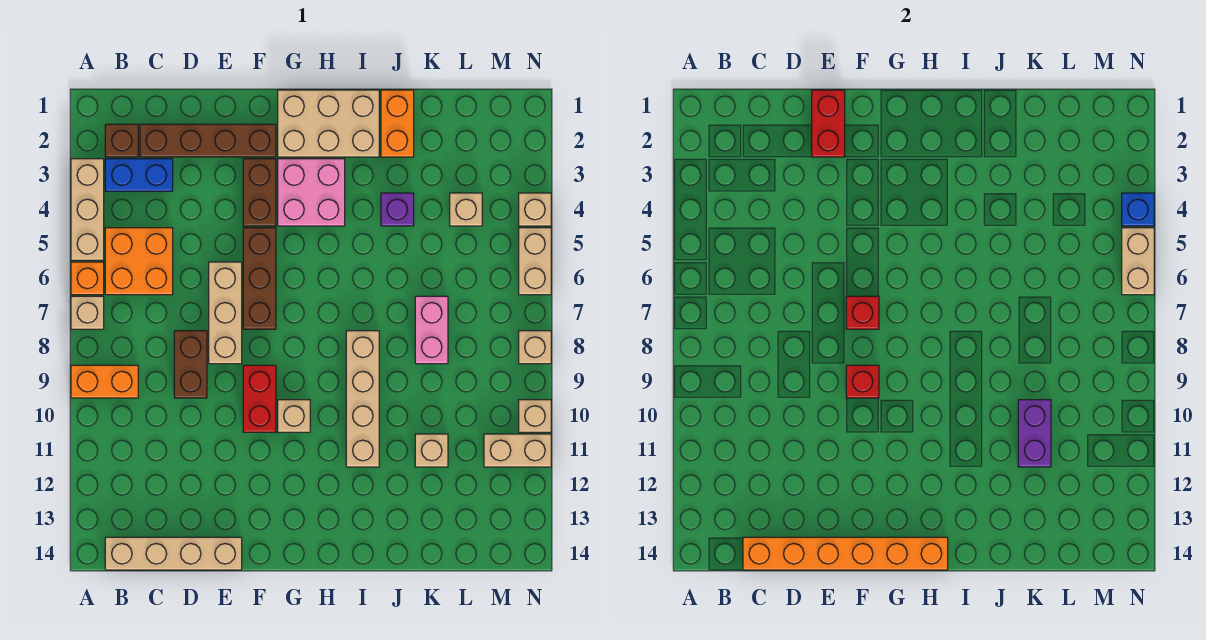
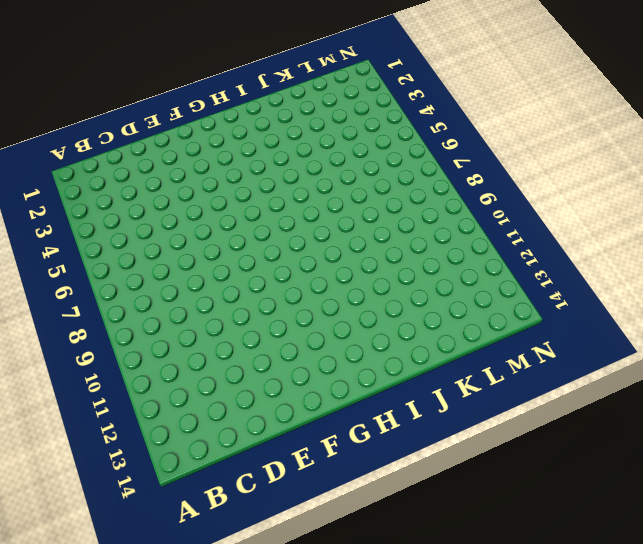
none -> tan 1x3 brick [71,159,104,260]
none -> orange 1x1 brick [71,262,104,295]
none -> tan 1x1 brick [71,296,104,329]
none -> orange 1x2 brick [71,365,138,398]

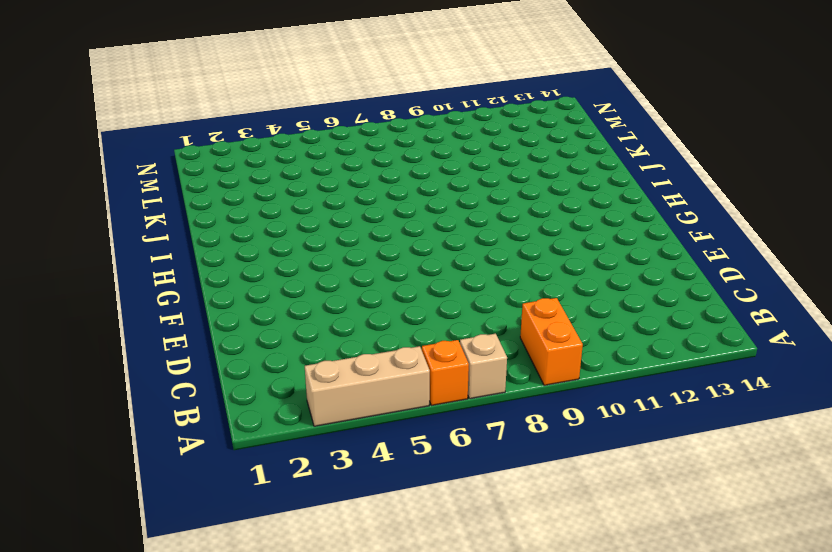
none -> brown 1x1 brick [105,124,138,157]
none -> blue 1x2 brick [105,159,173,191]
none -> orange 2x2 brick [105,228,173,295]
none -> tan 1x4 brick [105,537,242,570]

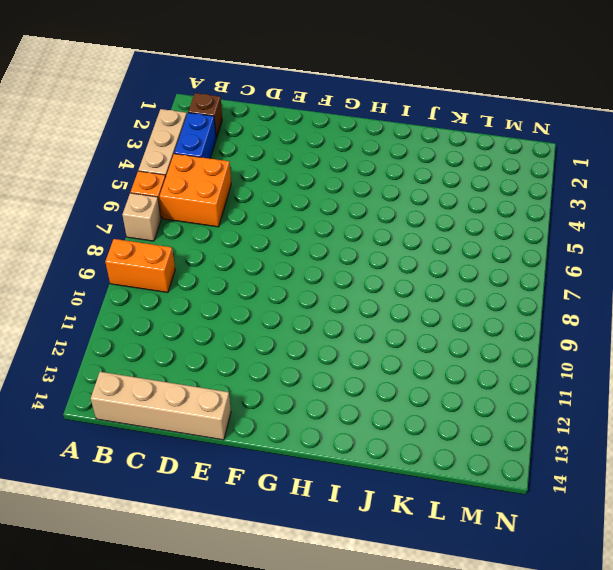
blue 1x2 brick [174,113,216,159] -> blue 1x2 brick turned to [105,159,173,191]
none -> brown 1x4 brick [140,124,276,157]
none -> brown 1x2 brick [174,331,207,398]
none -> tan 1x3 brick [209,262,242,364]
none -> brown 1x2 brick [243,159,276,226]

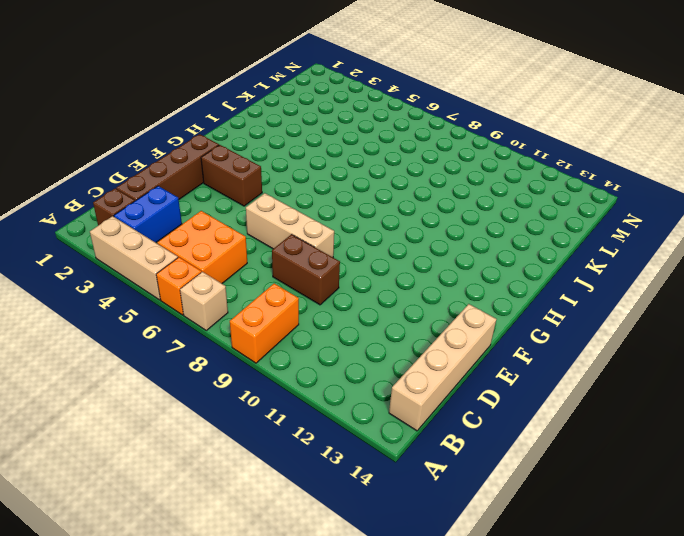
none -> brown 1x3 brick [243,228,276,329]
none -> red 1x2 brick [243,365,276,432]
none -> tan 2x3 brick [278,90,379,157]
none -> pink 2x2 brick [278,159,345,226]

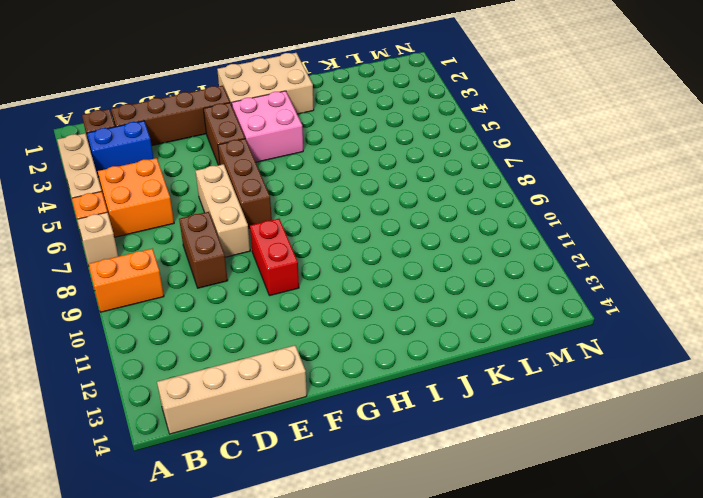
none -> tan 1x1 brick [278,400,310,432]
none -> tan 1x4 brick [346,331,379,467]
none -> orange 1x2 brick [381,90,414,157]
none -> purple 1x1 brick [381,193,414,226]

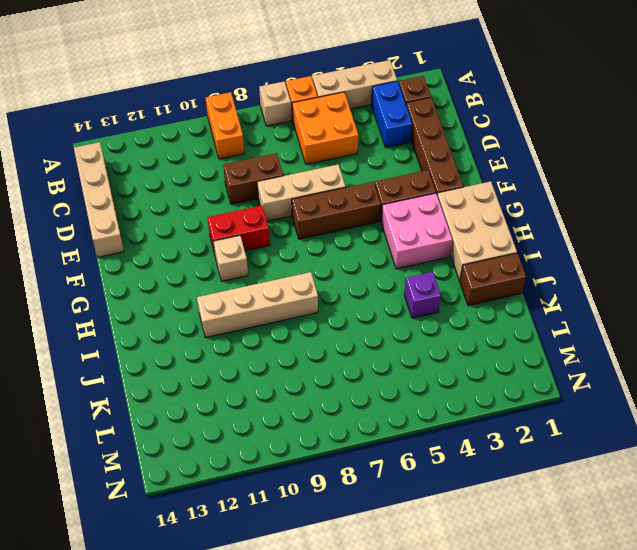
brown 1x2 brick [460,253,526,306] -> orange 1x2 brick [381,90,414,157]
none -> pink 1x2 brick [415,296,448,364]
none -> tan 1x1 brick [415,434,448,467]
none -> tan 1x1 brick [450,193,482,226]
none -> tan 1x2 brick [484,434,551,467]

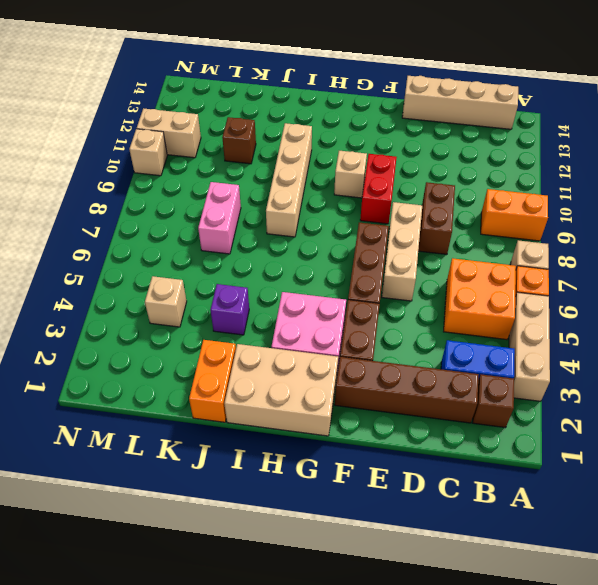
brown 1x1 brick [222,117,256,164] -> tan 1x1 brick [415,434,448,467]
none -> tan 1x1 brick [519,193,551,226]
none -> tan 1x2 brick [519,228,551,295]
none -> tan 1x1 brick [519,331,551,364]
none -> orange 1x6 brick [743,537,948,570]

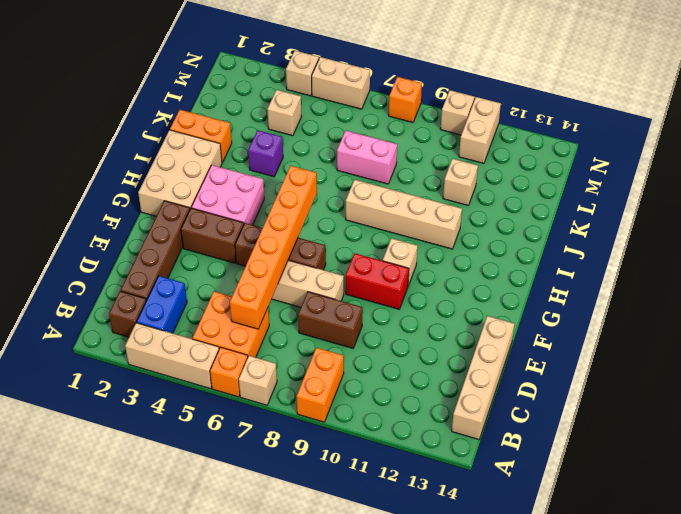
orange 1x6 brick [230,166,317,329] -> orange 1x6 brick moved to [743,537,948,570]
orange 1x1 brick [389,77,422,123] -> tan 1x1 brick [519,331,551,364]
none -> red 1x2 brick [812,90,845,157]
none -> red 1x1 brick [846,296,879,329]
none -> red 1x1 brick [846,365,879,398]
none -> purple 1x2 brick [1018,400,1051,467]

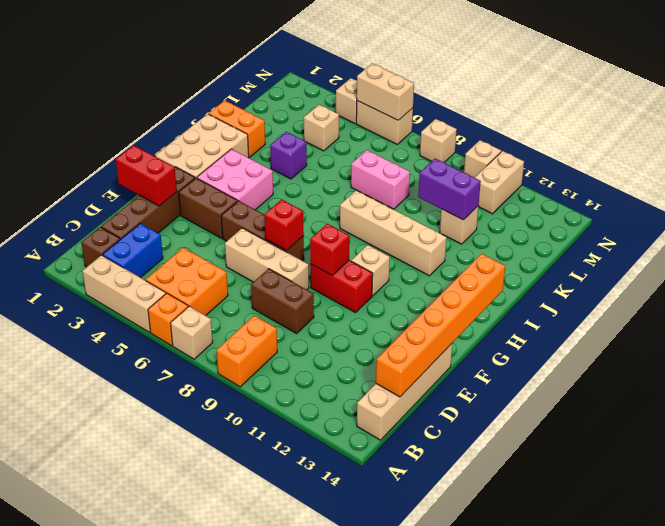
none -> blue 1x1 brick [1122,193,1154,226]

